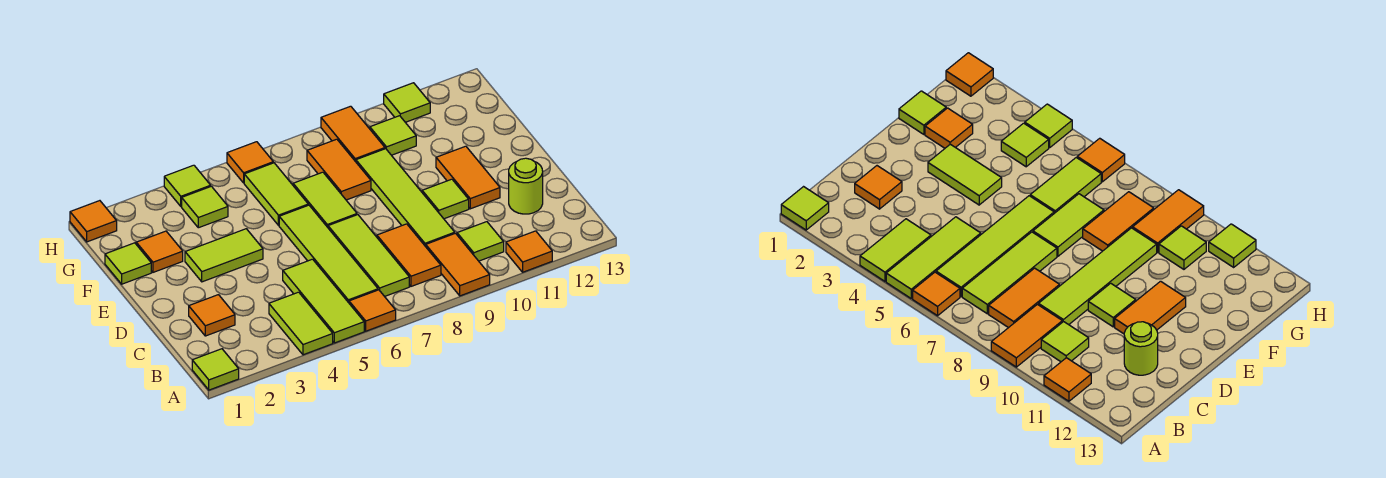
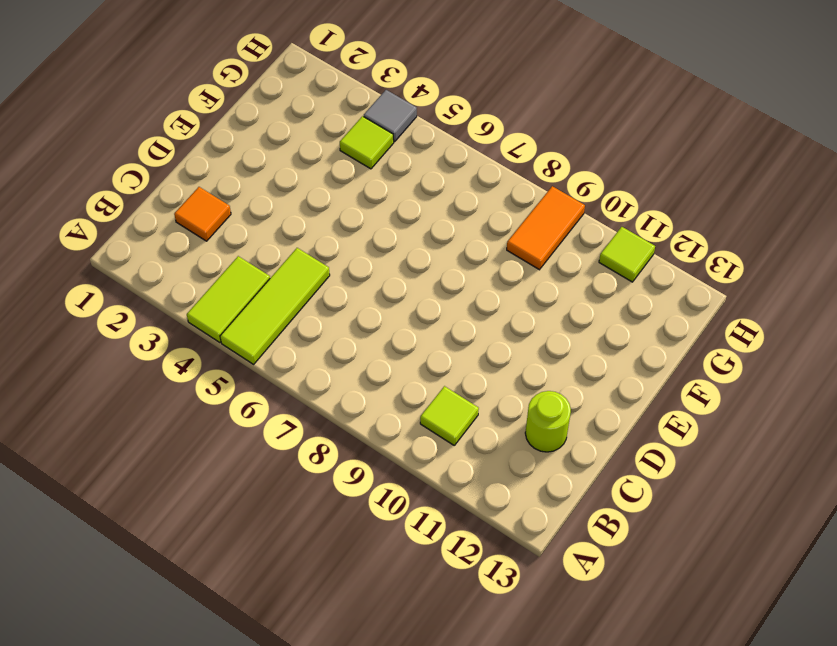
grey 1x1 tile [364,90,417,142] -> lime 1x1 tile [164,165,211,206]
none -> lime 1x1 tile [192,349,239,390]
none -> orange 1x1 tile [349,290,396,331]
none -> orange 1x2 tile [426,233,490,296]

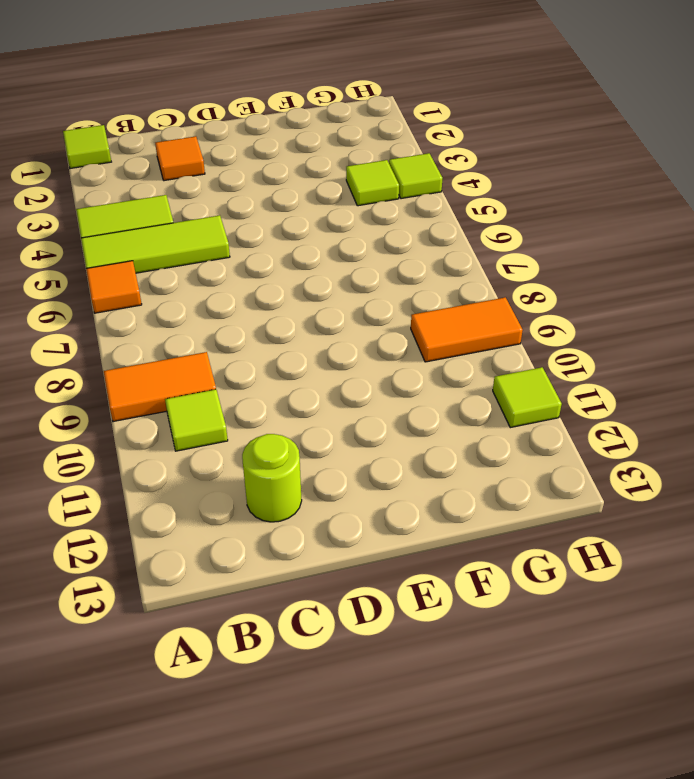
none -> orange 1x1 tile [506,231,552,272]
none -> lime 1x4 tile [279,205,378,303]
none -> lime 1x3 tile [328,215,409,296]

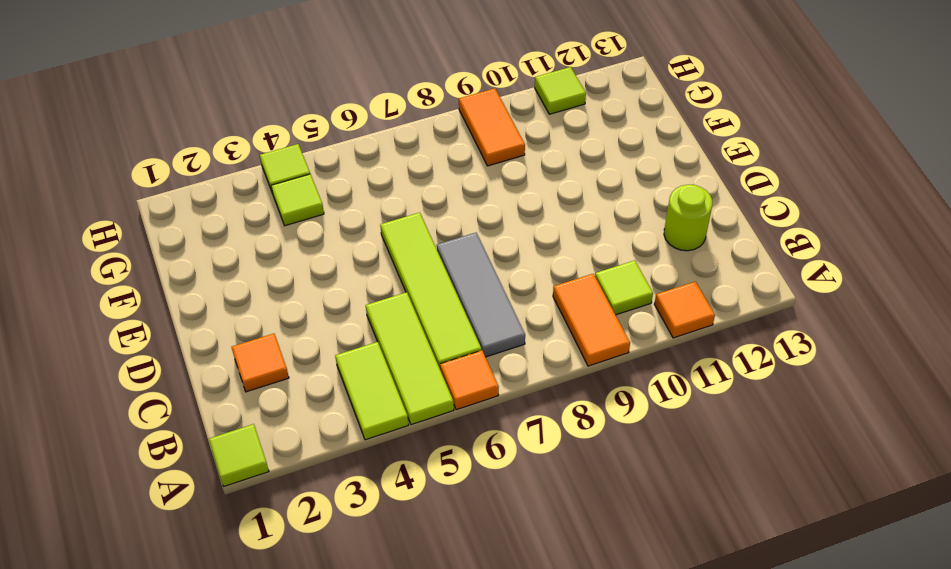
grey 1x3 tile [437,233,525,357] -> lime 1x3 tile [328,215,409,296]
none -> orange 1x2 tile [377,224,441,286]
none -> lime 1x4 tile [356,149,455,247]
none -> lime 1x1 tile [422,179,469,219]

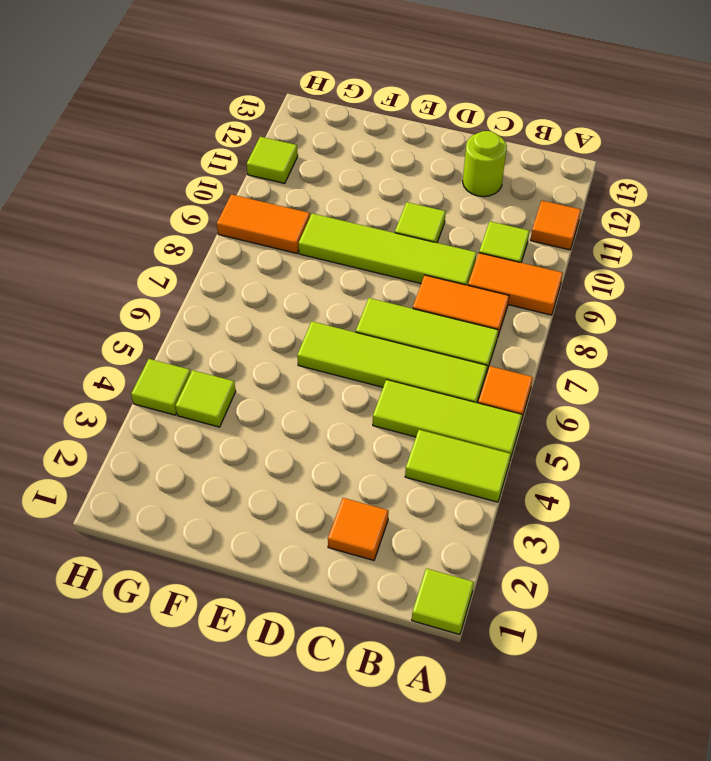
none -> orange 1x2 tile [436,146,500,209]
none -> lime 1x2 tile [185,229,263,282]
none -> lime 1x2 tile [293,172,357,227]

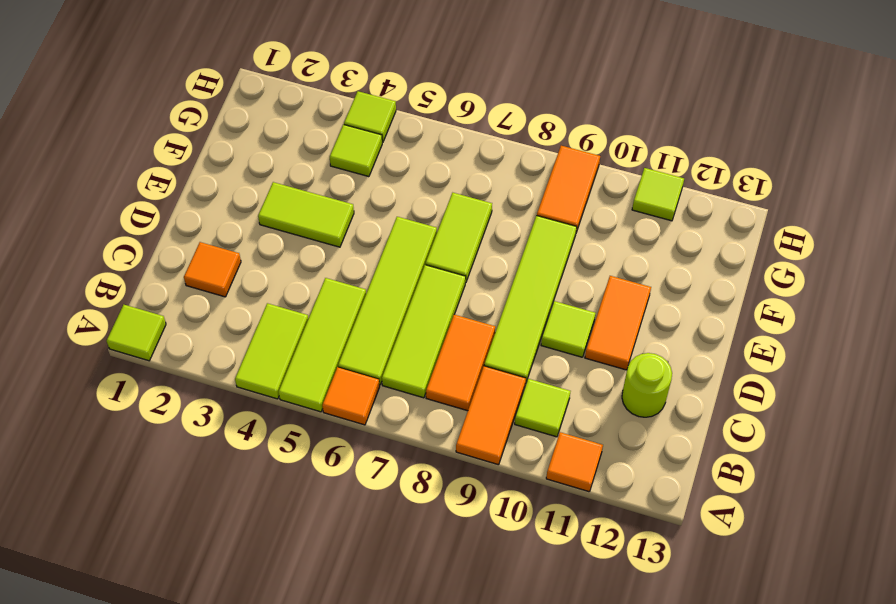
none -> lime 1x1 tile [105,243,151,284]
none -> orange 1x1 tile [136,231,183,272]
none -> lime 1x2 tile [244,163,308,225]

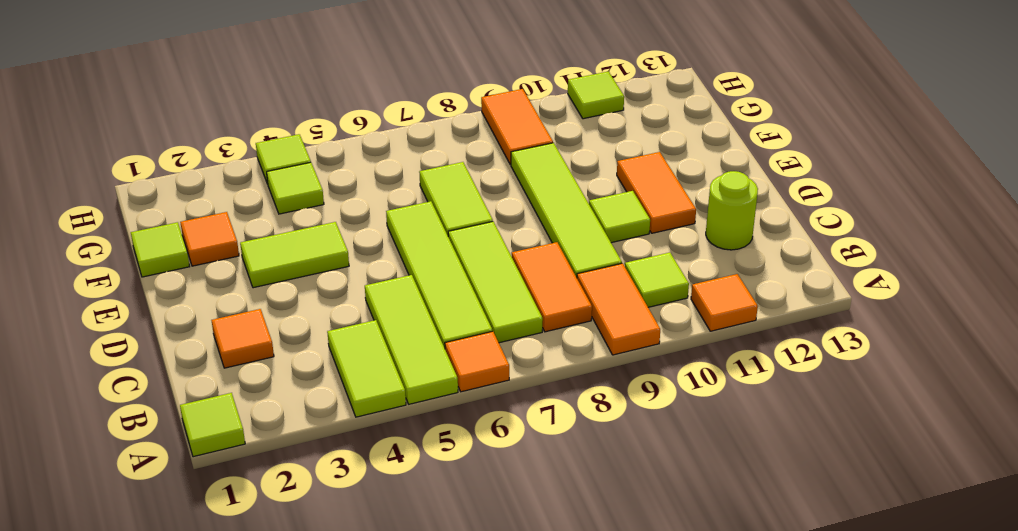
none -> lime 1x2 tile [244,163,308,225]
none -> orange 1x2 tile [307,139,371,200]
none -> lime 1x1 tile [370,116,416,155]

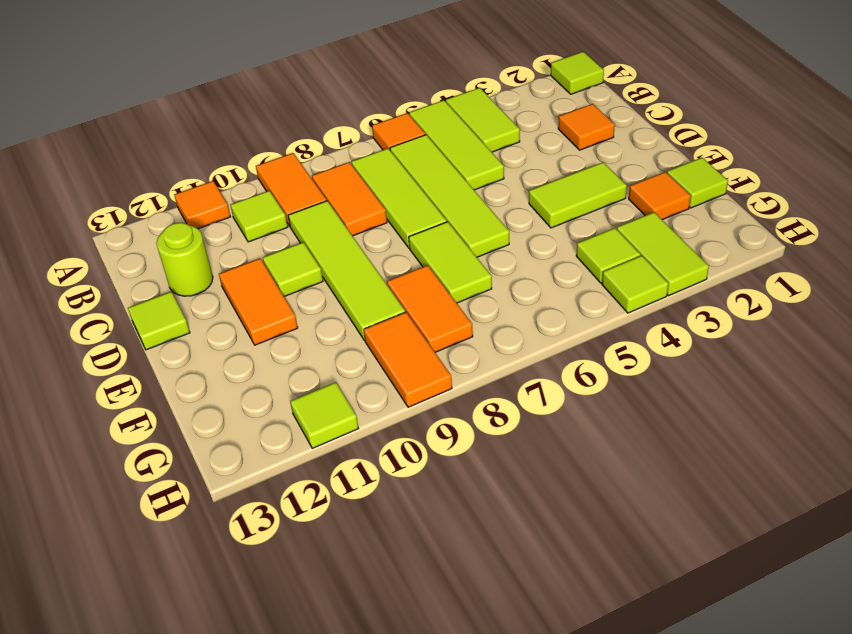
lime 1x1 tile [128,292,190,350] -> lime 1x1 tile moved to [370,116,416,155]
lime 1x2 tile [617,212,709,295] -> lime 1x2 tile moved to [244,163,308,225]
none -> orange 1x1 tile [70,201,117,242]
none -> orange 1x1 tile [227,142,273,183]

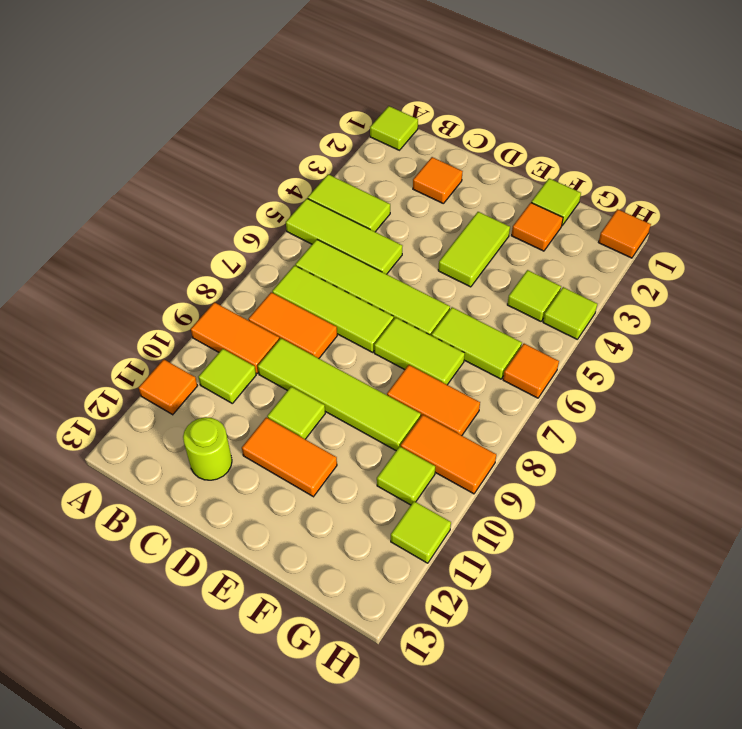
none -> orange 1x1 tile [349,290,396,331]

